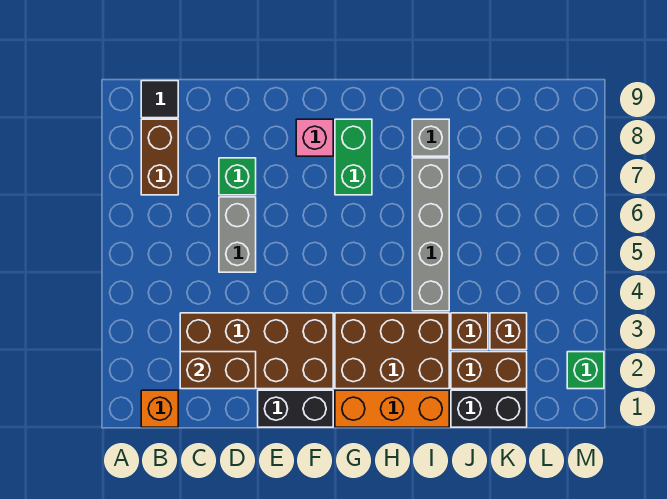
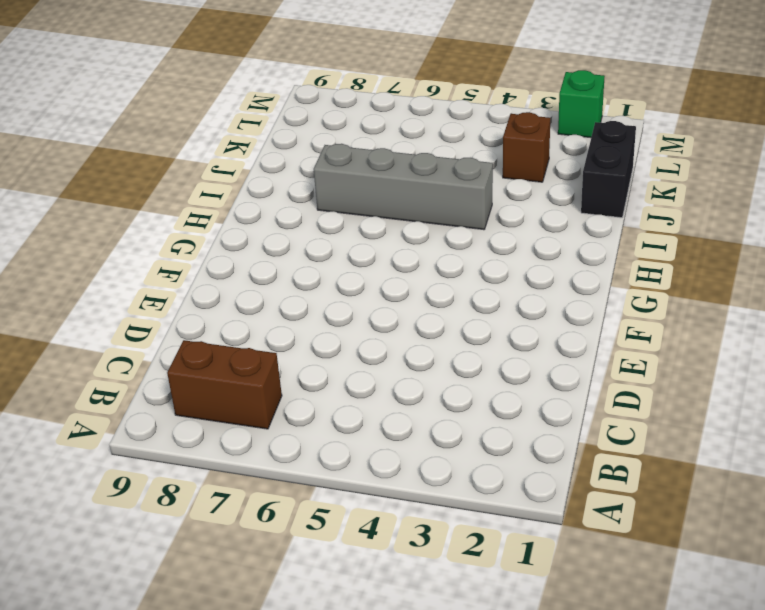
none -> orange 1x1 brick [141,390,178,427]
none -> black 1x1 tile [141,81,178,118]
none -> brown 2x4 brick [180,313,333,389]

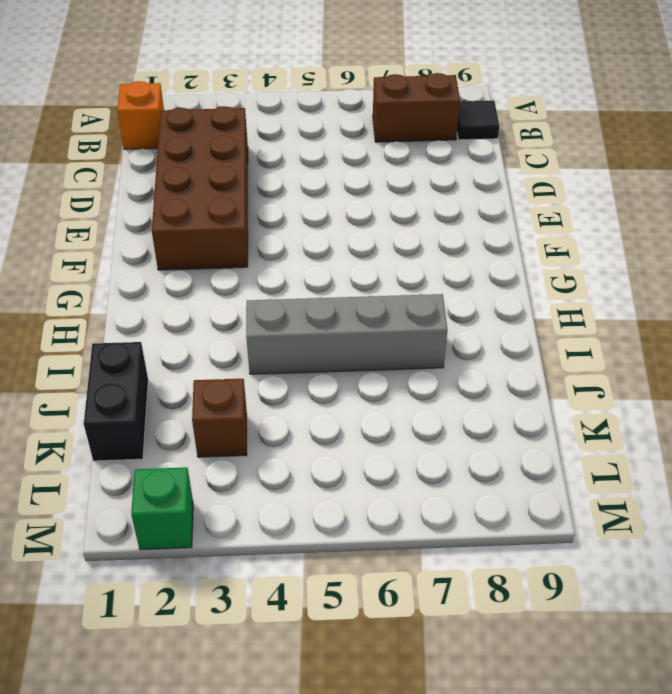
none -> grey 1x2 brick [219,197,256,272]
none -> green 1x1 brick [219,158,256,195]
none -> black 1x2 brick [258,390,333,427]

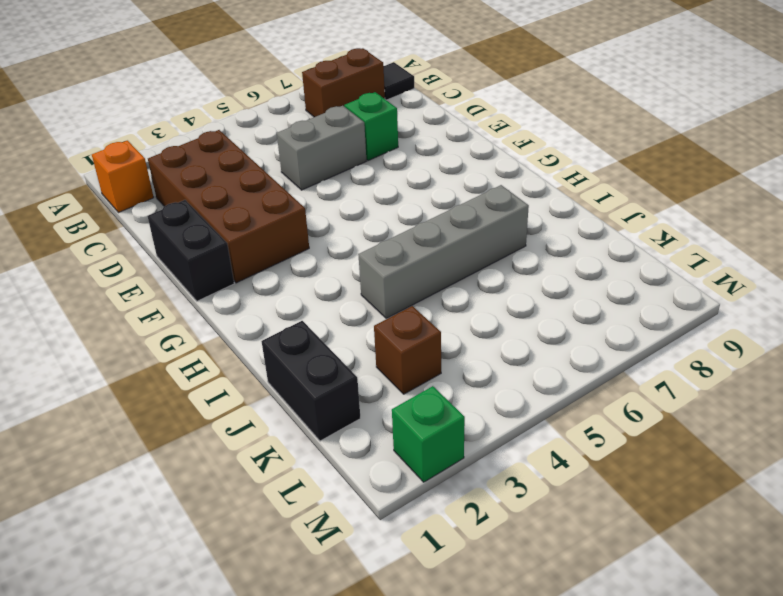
none -> pink 1x1 brick [296,119,333,156]
none -> orange 1x3 brick [335,390,449,427]
none -> brown 2x3 brick [335,313,449,389]

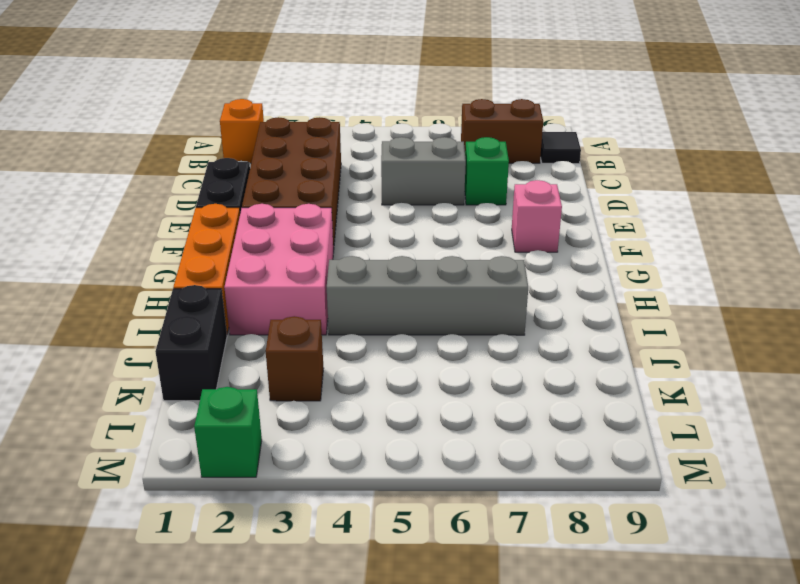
pink 2x3 brick [224,204,333,335] -> brown 2x3 brick [335,313,449,389]
none -> green 1x2 brick [335,119,372,195]
none -> grey 1x1 brick [412,119,449,156]
none -> brown 1x2 brick [451,352,527,389]

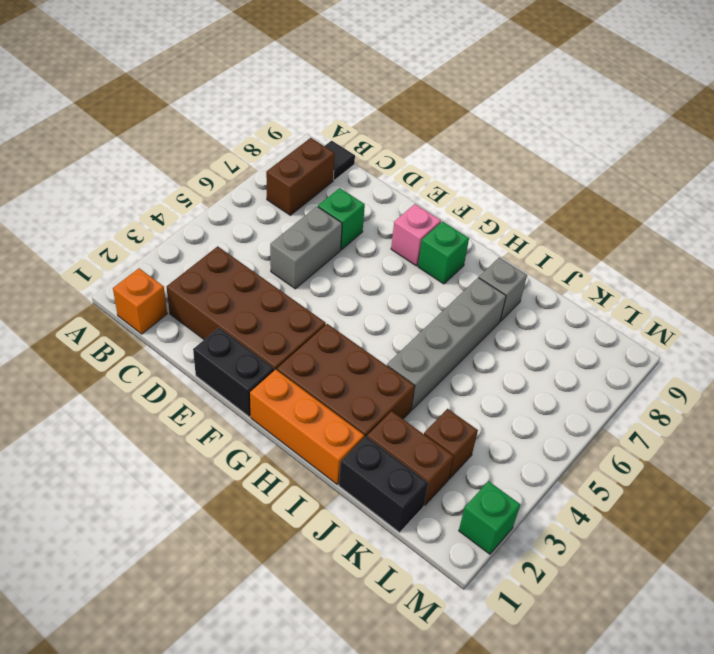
green 1x1 brick [418,221,469,284] -> green 1x2 brick [335,119,372,195]
none -> brown 1x1 brick [451,313,488,350]
none -> brown 1x2 brick [180,352,256,389]

